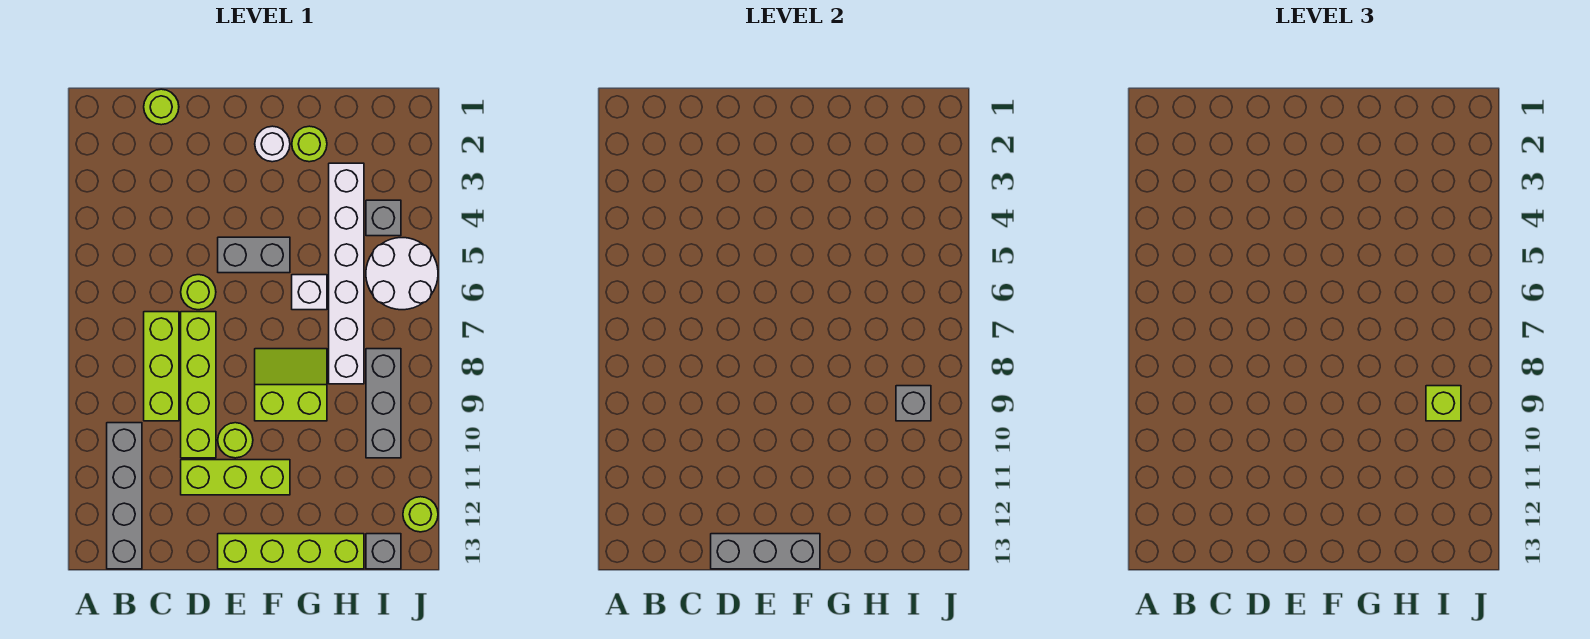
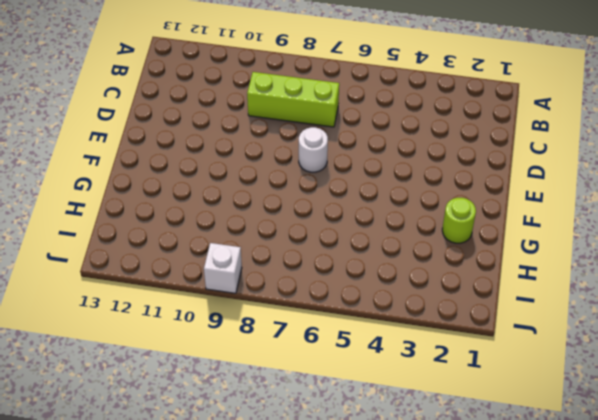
white 1x1 round brick [299,127,328,172] -> white 1x1 round brick moved to [255,126,290,162]
white 1x1 brick [204,243,242,293] -> white 1x1 brick moved to [292,275,327,310]
none -> grey 1x4 brick [107,423,142,569]
none -> lime 1x1 round brick [144,89,179,125]
none -> lime 1x1 round brick [181,275,216,310]

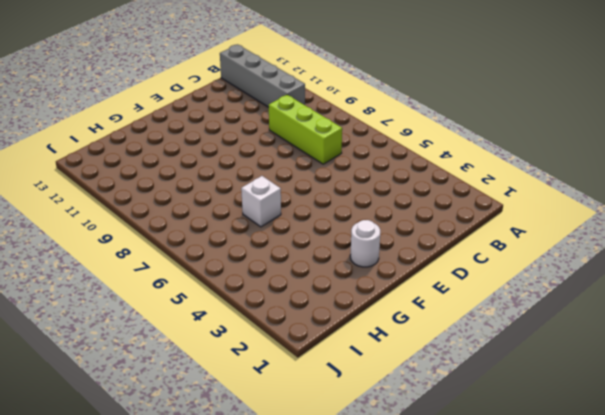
none -> lime 1x1 round brick [144,89,179,125]
none -> lime 1x1 round brick [181,275,216,310]
none -> lime 1x4 brick [181,312,216,458]

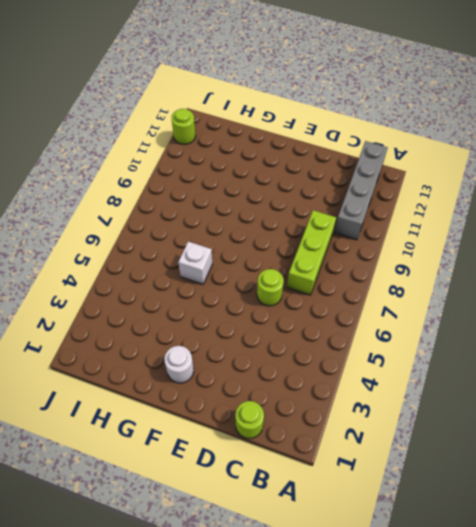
none -> lime 1x4 brick [181,312,216,458]
none -> lime 1x3 brick [181,460,290,495]
none -> grey 1x2 brick [218,237,290,273]

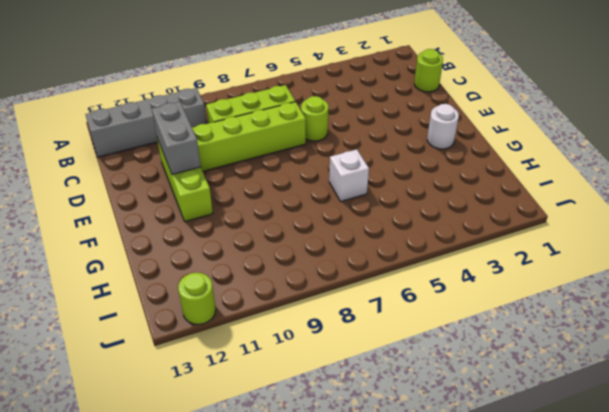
grey 1x2 brick [152,102,201,174] -> grey 1x2 brick moved to [218,237,290,273]
none -> lime 1x1 round brick [218,423,253,458]
none -> lime 1x4 brick [218,534,364,569]
none -> lime 2x2 slope [255,349,327,421]

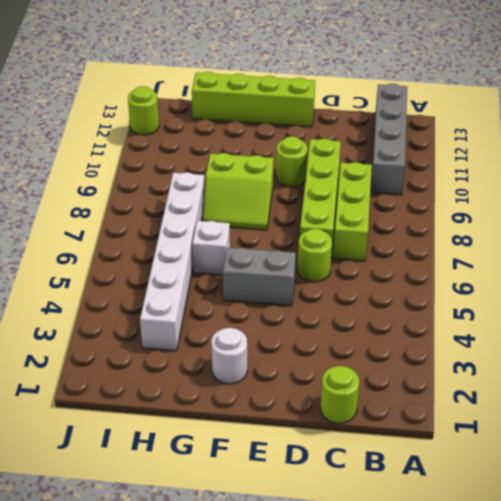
none -> lime 1x3 brick [181,460,290,495]
none -> lime 1x1 round brick [292,126,327,162]
none -> grey 1x1 brick [366,200,401,236]

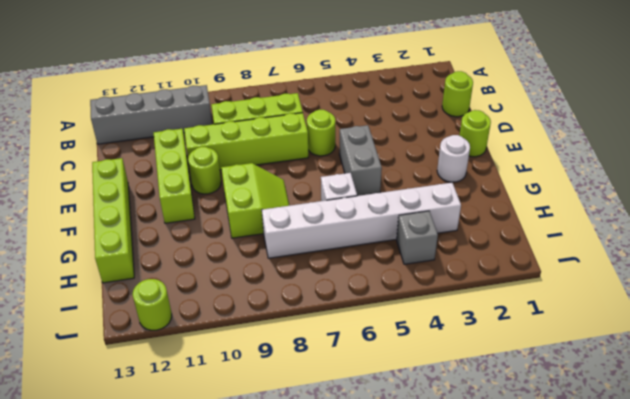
lime 1x1 round brick [459,110,491,157] -> lime 1x1 round brick moved to [292,126,327,162]
none -> white 2x2 round brick [366,238,438,310]
none -> grey 1x3 brick [366,349,401,458]
none -> grey 1x1 brick [366,534,401,569]

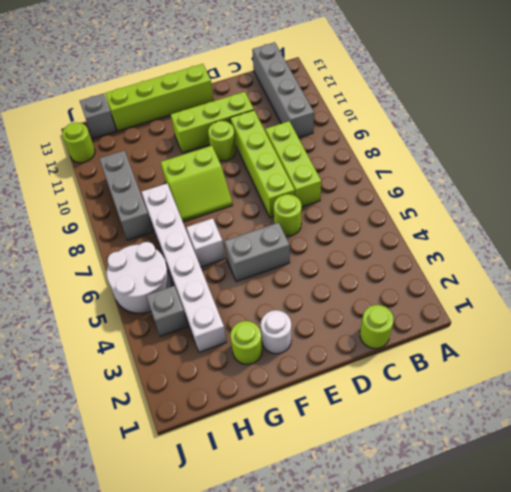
none -> grey 1x3 brick [711,534,820,569]
none -> grey 1x1 brick [896,386,931,421]
none -> lime 1x1 brick [1426,386,1461,421]

